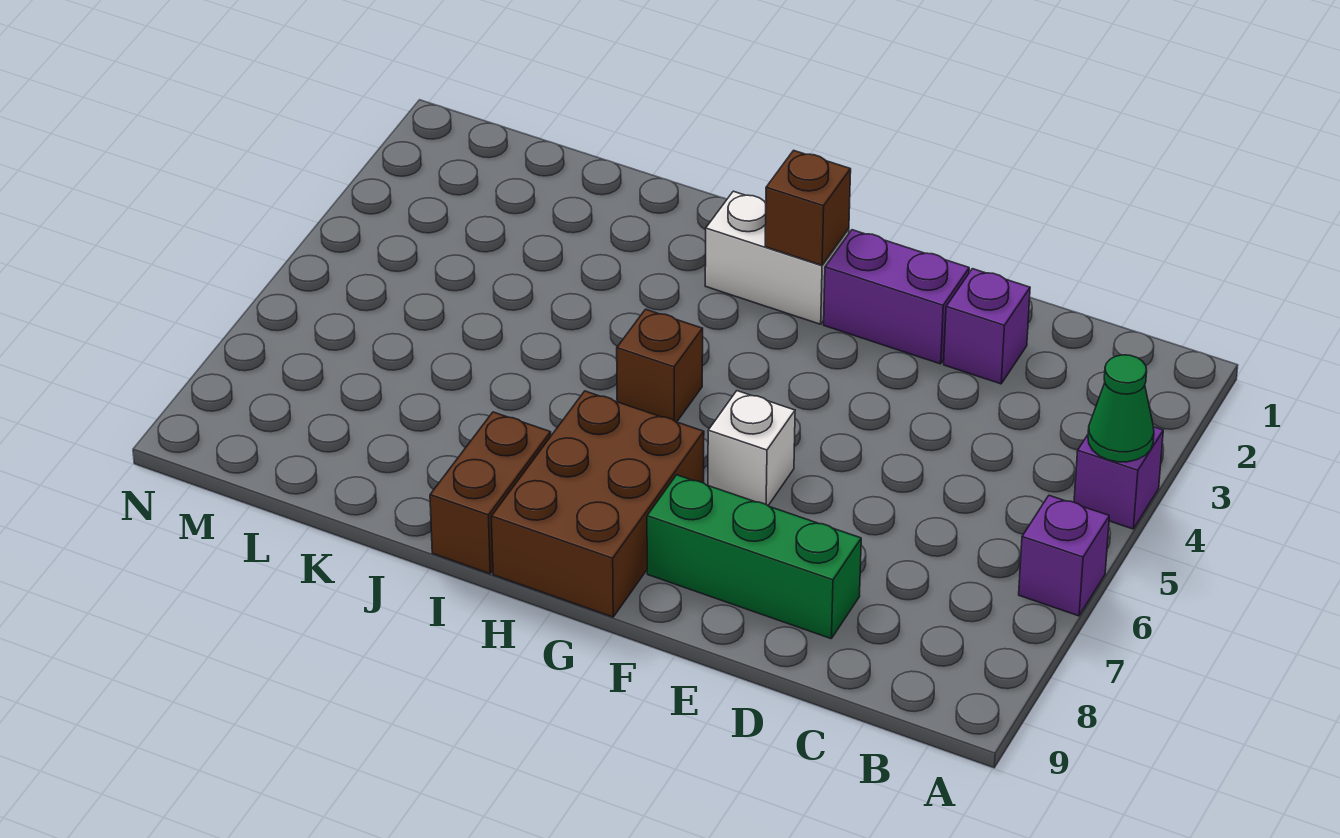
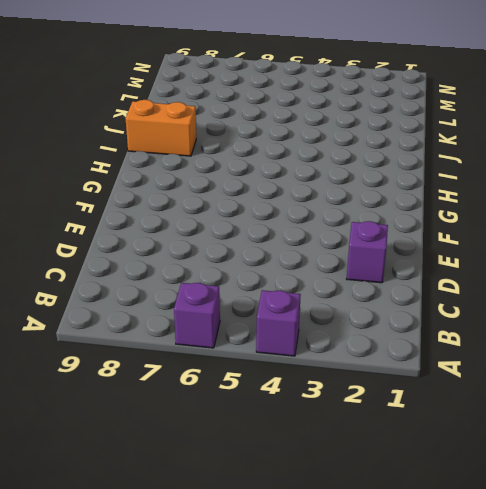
orange 1x2 brick [126,100,196,156] -> brown 1x2 brick [430,412,551,574]
none -> green 1x3 brick [647,475,861,639]
none -> purple 1x2 brick [824,230,969,364]
none -> white 1x1 brick [708,391,795,505]

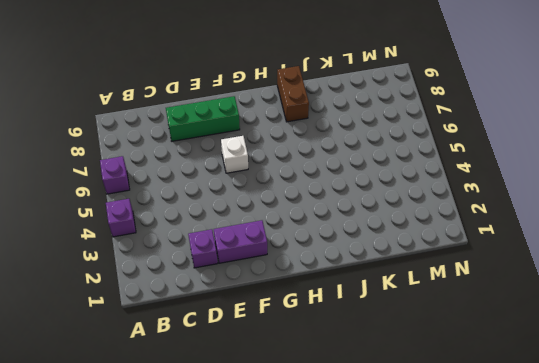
none -> white 1x2 brick [705,191,849,324]
none -> brown 2x3 brick [491,391,704,617]
none -> brown 1x1 brick [617,309,703,422]

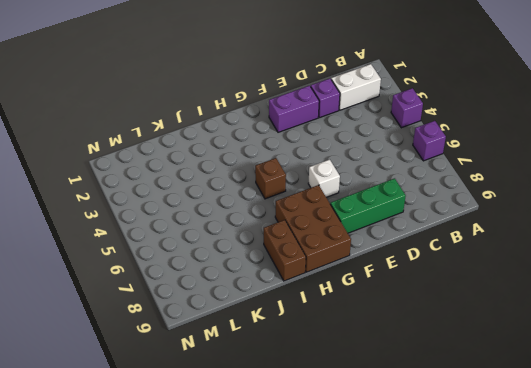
white 1x2 brick [331,64,381,110] -> white 1x2 brick moved to [705,191,849,324]
none -> green 1x1 cone [1088,355,1154,462]
none -> brown 1x1 brick [765,150,851,265]

